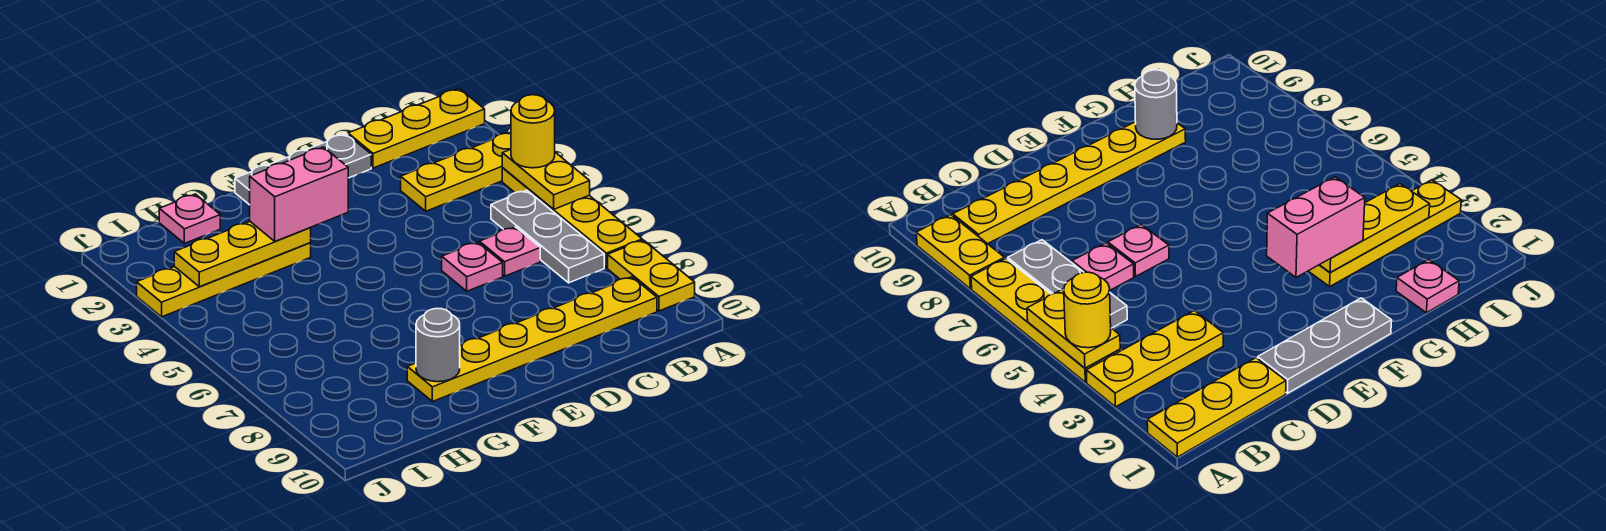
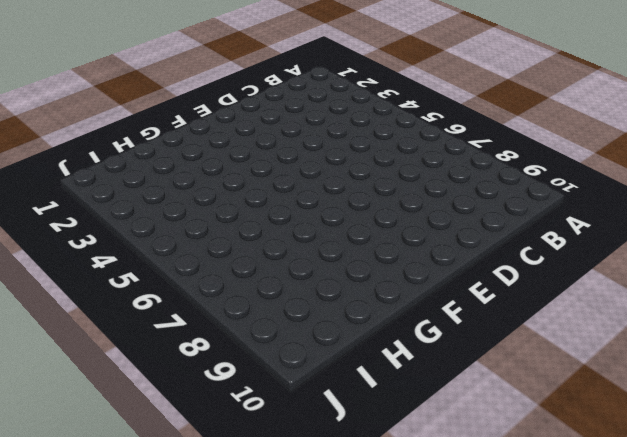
none -> yellow 1x3 plate [348,89,485,168]
none -> yellow 1x3 plate [401,132,511,211]
none -> yellow 1x4 plate [502,168,642,268]

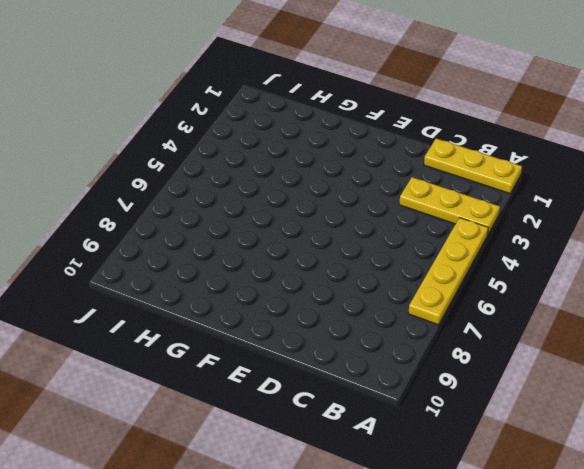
none -> yellow 1x2 plate [608,240,695,311]
none -> grey 1x3 plate [491,190,604,283]
none -> yellow 1x6 plate [407,277,657,402]

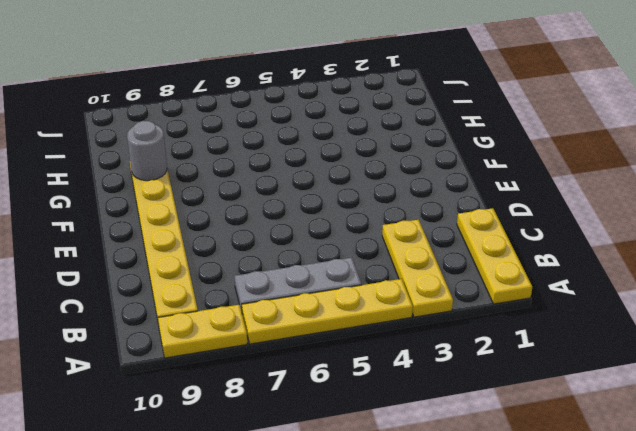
none -> pink 1x1 plate [480,227,540,276]
none -> grey 1x3 plate [235,134,371,205]
none -> pink 1x1 plate [442,242,503,291]

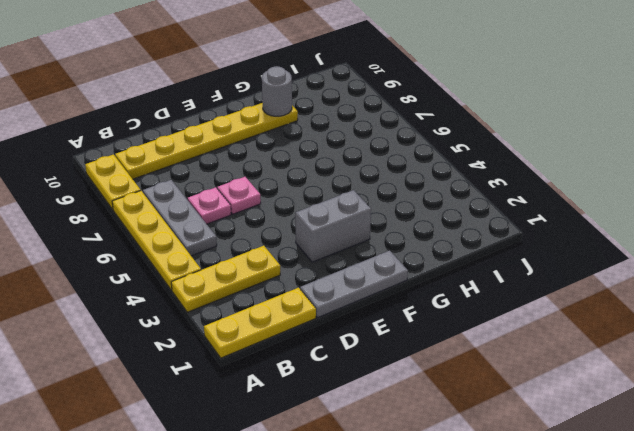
grey 1x2 brick [295,190,371,262] -> none
none -> yellow 1x4 plate [137,243,311,317]
none -> pink 1x1 plate [159,194,220,243]
none -> yellow 1x2 plate [502,149,590,209]

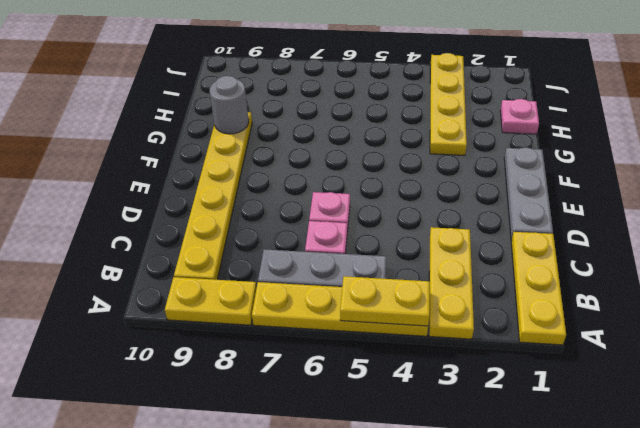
none -> yellow 1x3 plate [174,222,311,287]
none -> yellow 1x1 round brick [511,95,555,168]
none -> pink 1x2 brick [250,147,348,241]

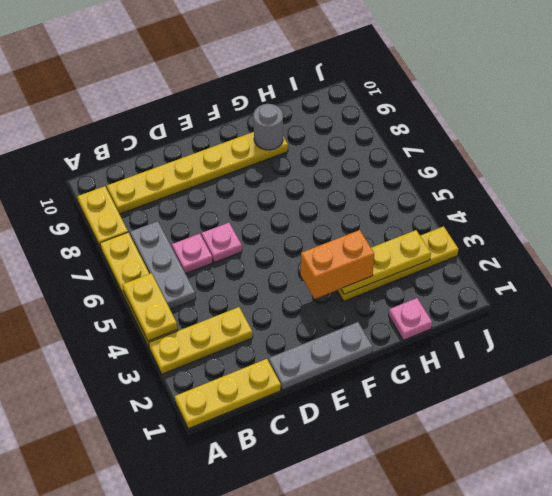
orange 1x2 brick [301,230,374,299] -> pink 1x2 brick [250,147,348,241]
none -> yellow 1x1 round brick [511,95,555,168]

